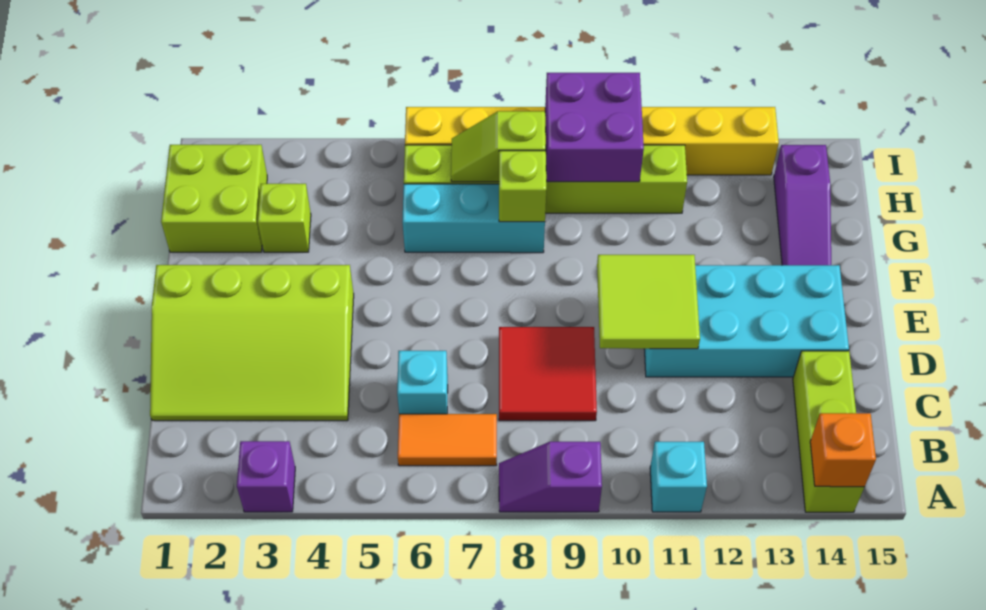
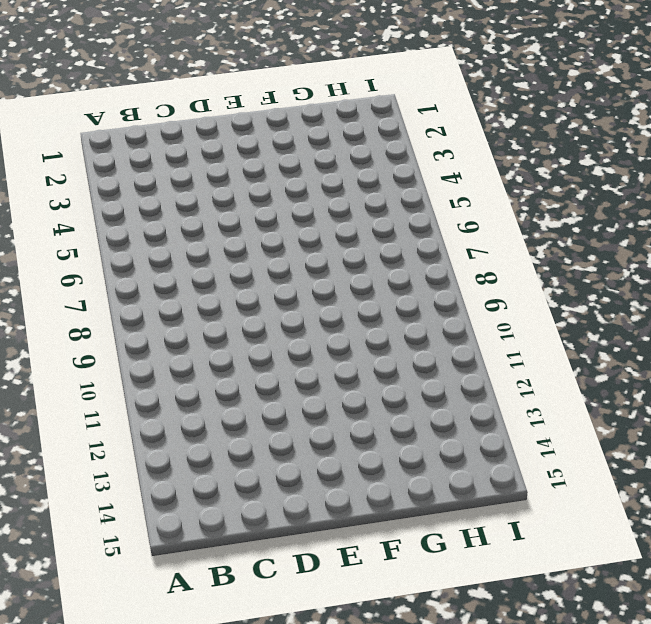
none -> purple 1x1 brick [237,441,295,512]
none -> purple 1x2 slope [499,442,602,512]
none -> cyan 1x1 brick [650,442,707,512]

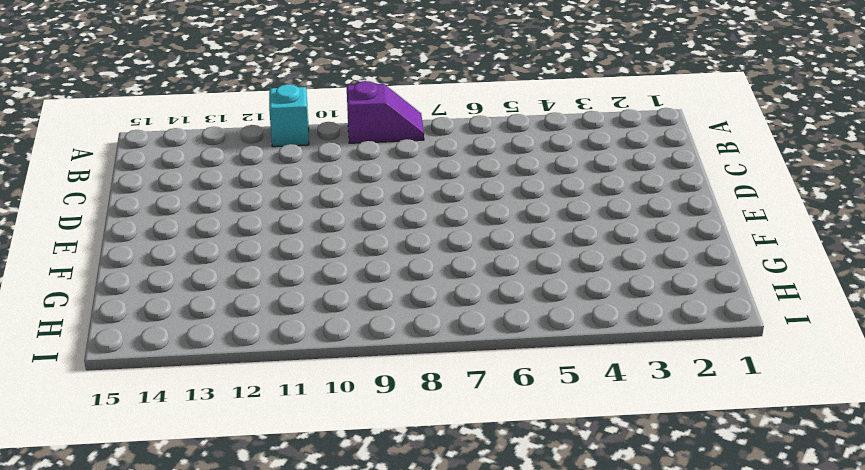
none -> purple 1x1 brick [237,441,295,512]
none -> lime 1x3 brick [793,351,864,512]
none -> orange 1x2 tile [398,414,497,466]

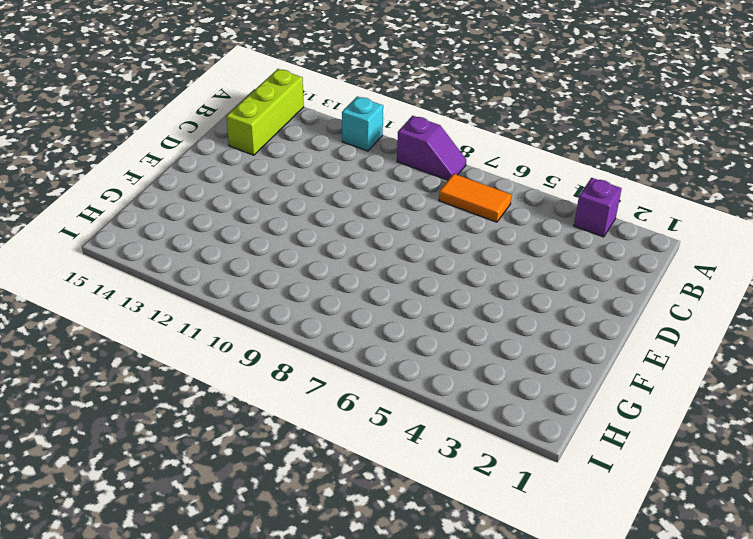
none -> lime 3x4 slope [150,265,354,421]
none -> cyan 1x1 brick [397,351,448,414]
none -> red 2x2 tile [499,327,597,421]

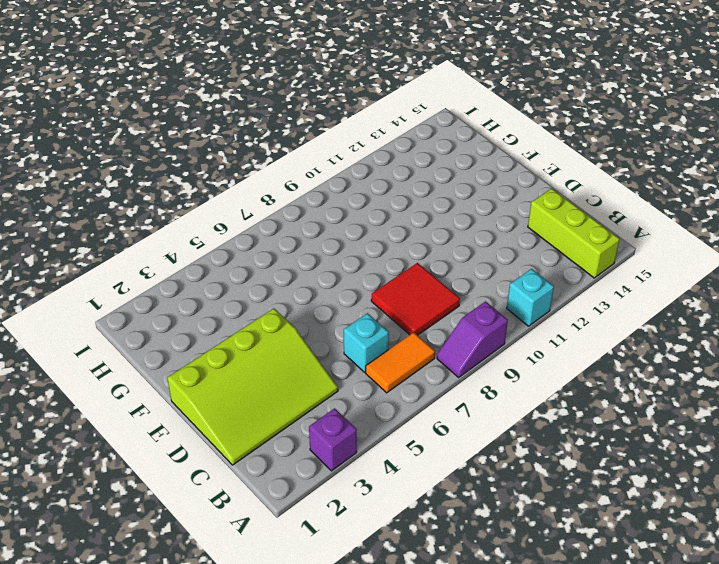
none -> cyan 2x4 brick [644,265,849,377]
none -> purple 1x3 slope [774,145,831,265]
none -> lime 2x2 brick [161,145,267,252]

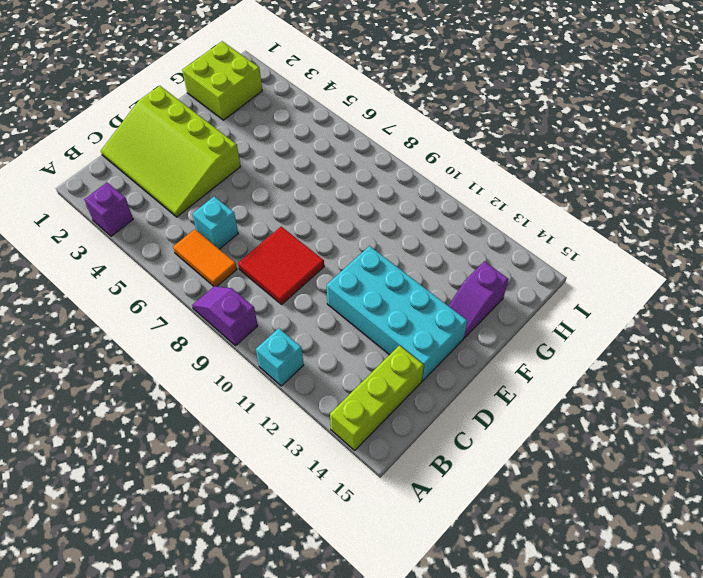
purple 1x2 slope [449,261,509,338] -> purple 1x3 slope [774,145,831,265]
none -> lime 1x1 brick [258,184,311,252]
none -> cyan 1x3 brick [402,184,545,253]
none -> lime 1x6 brick [404,145,687,213]

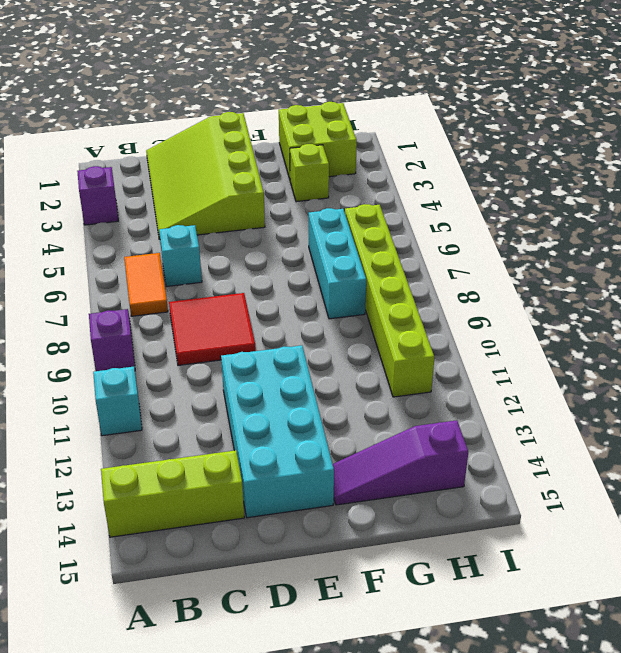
none -> yellow 1x8 brick [405,107,779,175]
none -> orange 1x1 brick [810,413,876,487]
none -> lime 2x2 tile [597,255,700,349]

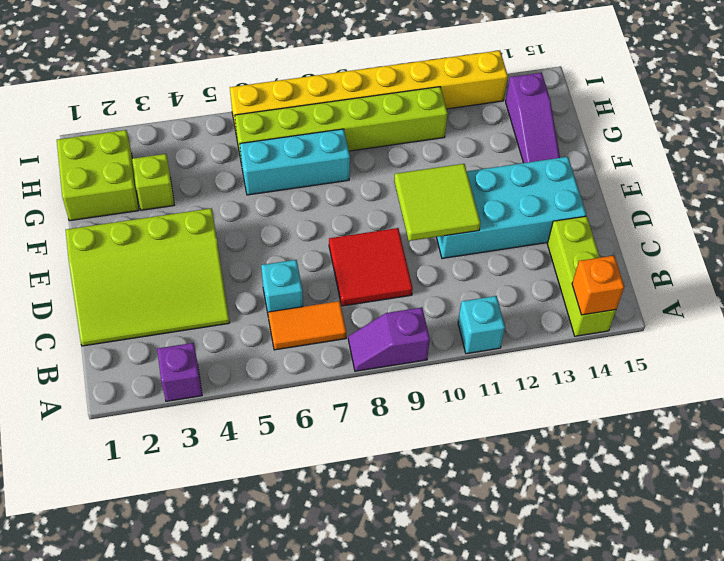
none -> lime 1x1 brick [499,151,546,222]
none -> lime 1x2 slope [451,111,546,182]
none -> purple 2x2 brick [545,73,644,182]

